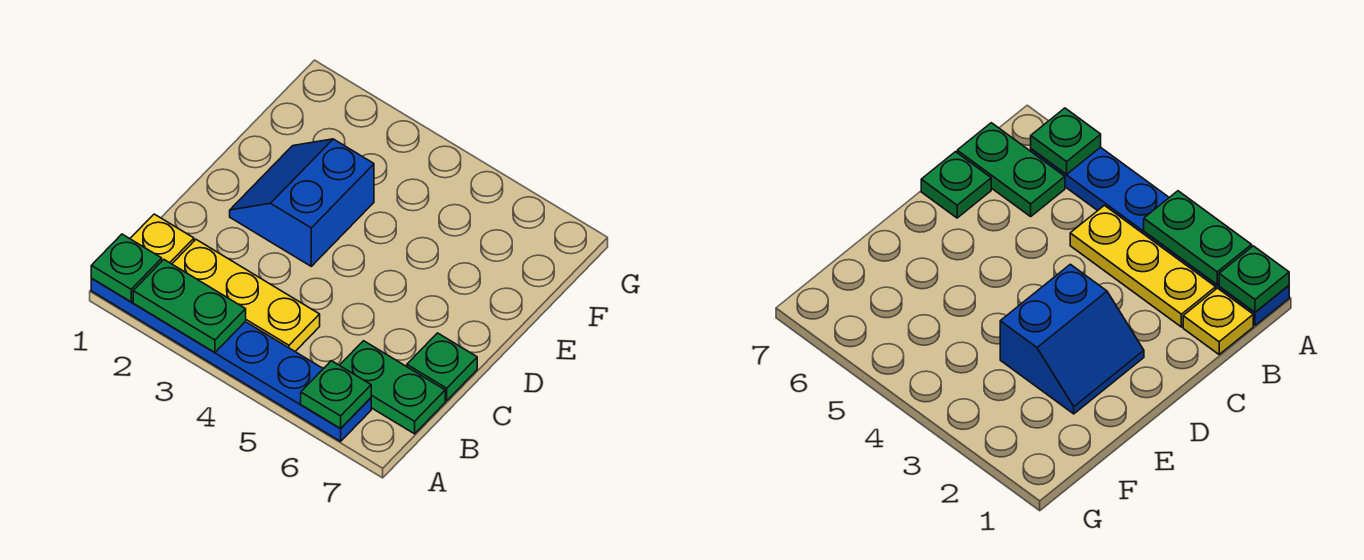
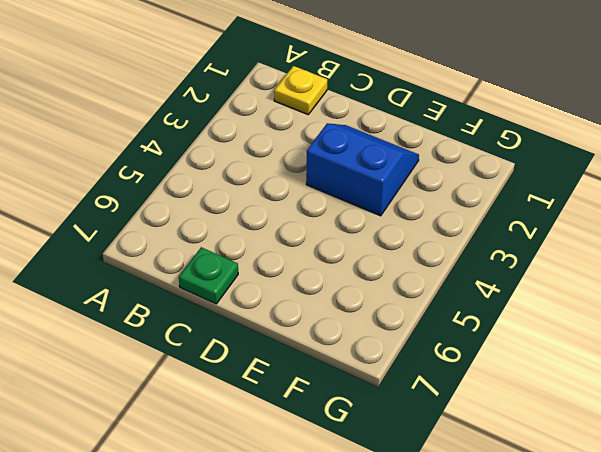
none -> blue 1x6 plate [91,279,371,441]
none -> yellow 1x3 plate [172,240,320,351]

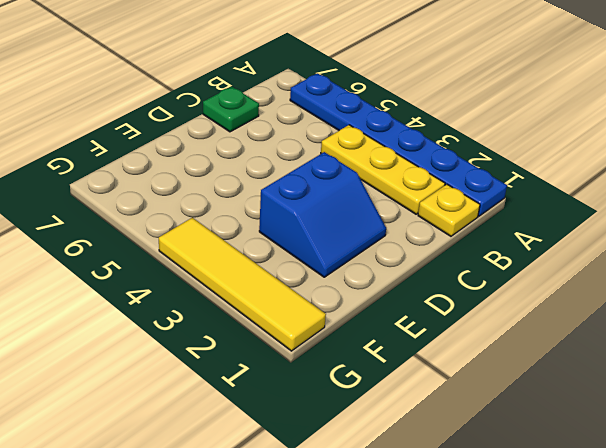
yellow 1x4 tile [159,218,326,351] -> none
none -> green 1x2 plate [340,341,445,434]
none -> green 1x1 plate [91,234,162,302]

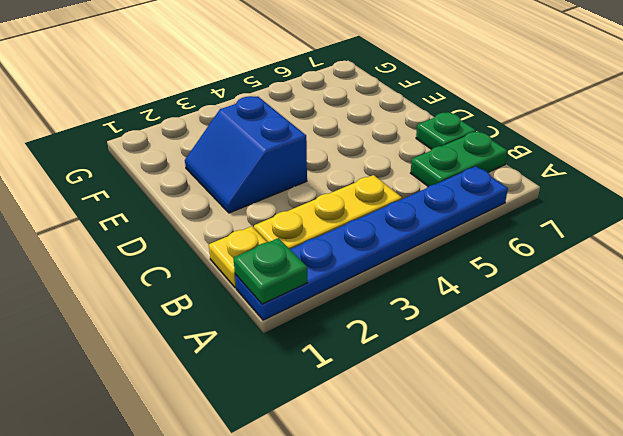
none -> green 1x2 plate [133,260,246,352]
none -> green 1x1 plate [301,361,371,429]

